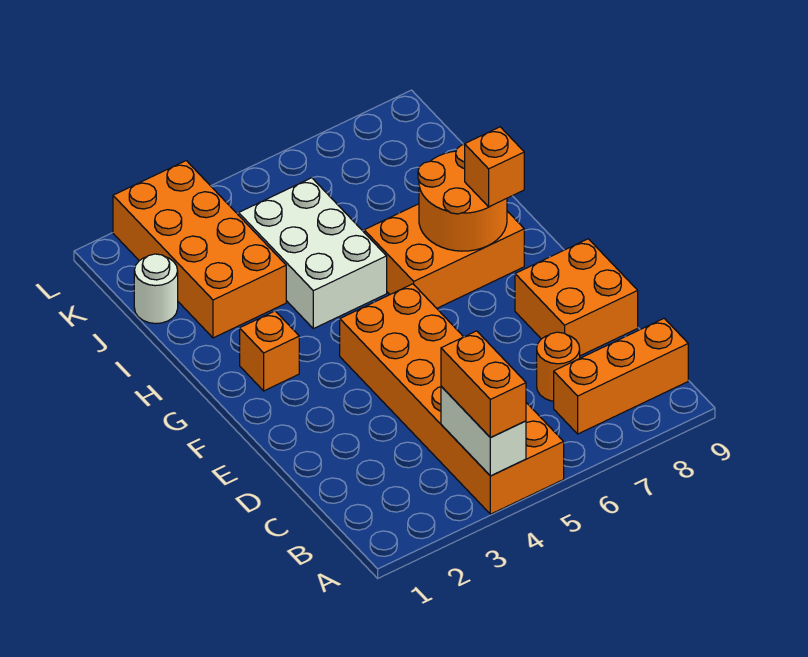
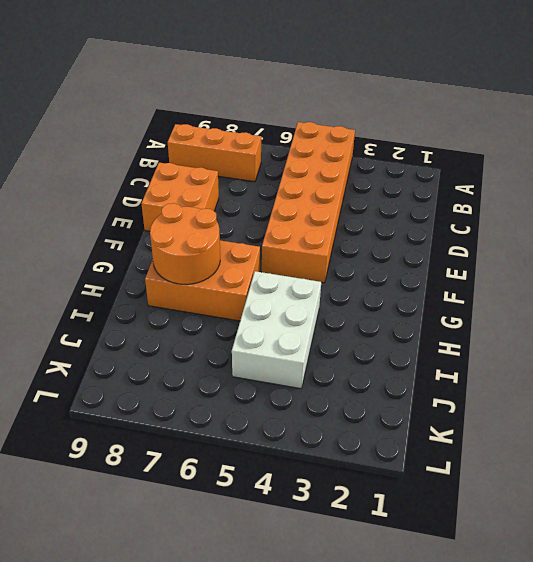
none -> orange 1x1 round brick [537,332,580,401]
none -> orange 1x1 brick [240,311,299,391]
none -> orange 2x4 brick [113,161,286,338]

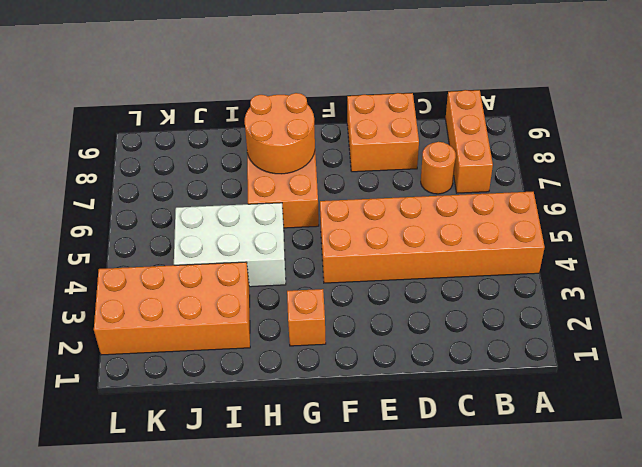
none -> white 1x1 round brick [134,254,178,324]
none -> white 1x2 brick [441,387,526,476]
none -> orange 1x2 brick [441,331,526,438]

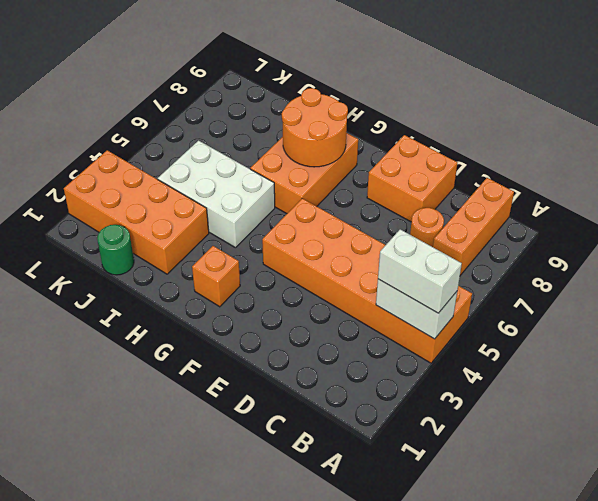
white 1x2 brick [378,229,462,313] -> orange 1x2 brick [441,331,526,438]
green 1x1 round brick [97,225,134,275] -> white 1x1 round brick [134,254,178,324]
none -> orange 1x1 brick [465,127,524,207]

